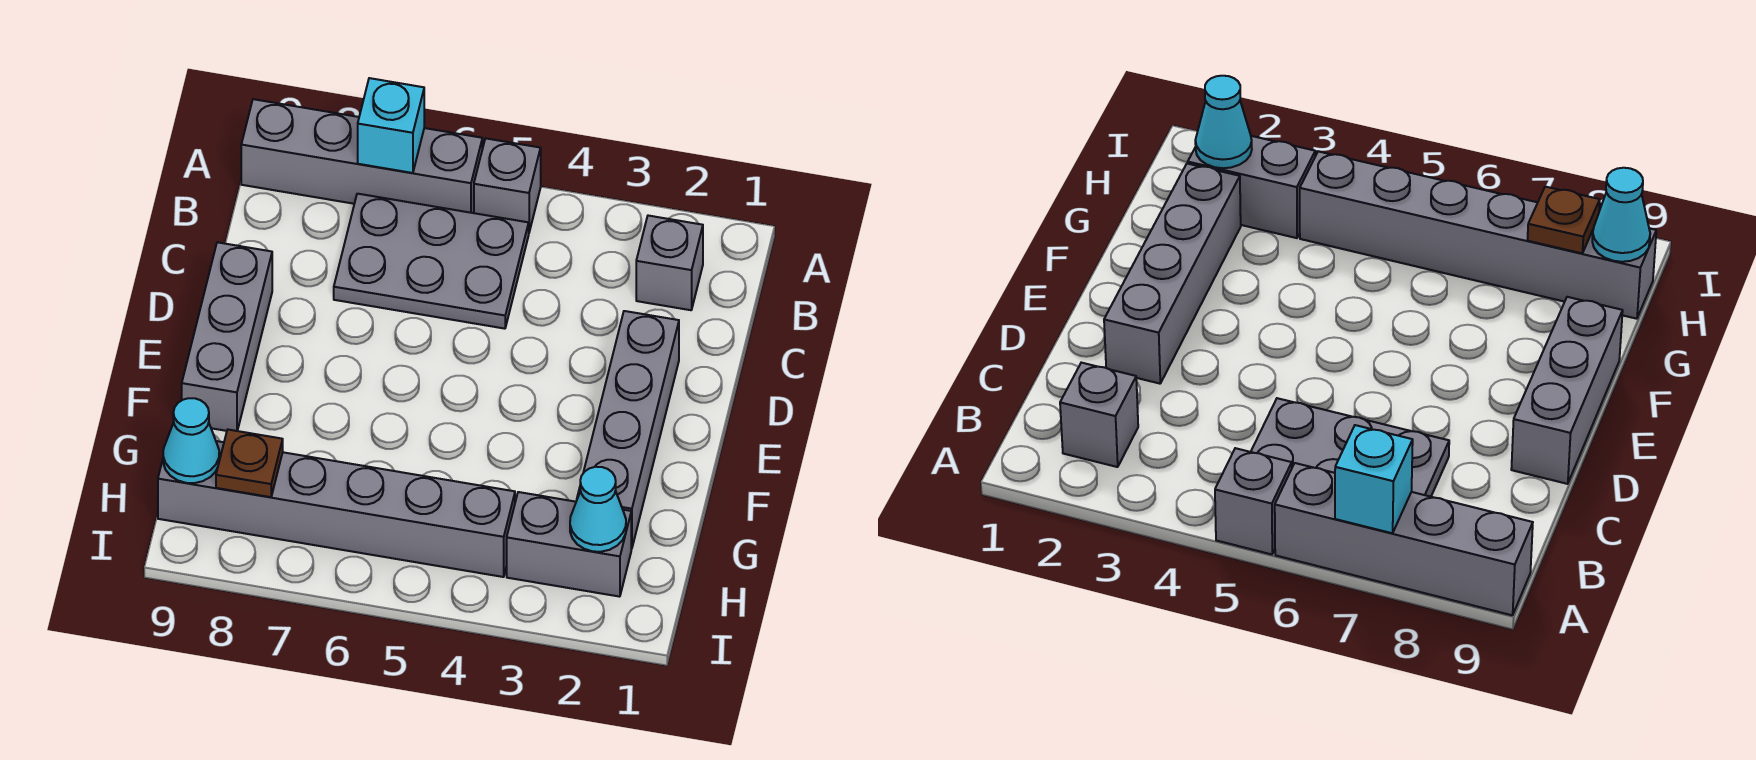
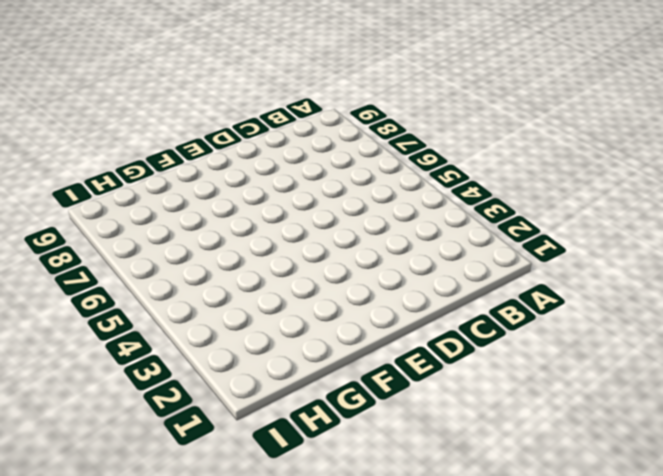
none -> grey 1x1 brick [474,138,541,232]
none -> grey 1x4 brick [241,99,482,213]
none -> grey 1x1 brick [636,216,703,310]

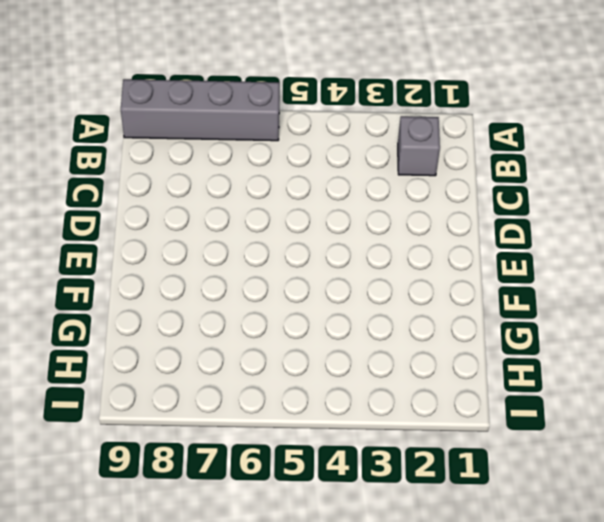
none -> grey 1x1 brick [474,138,541,232]
none -> grey 2x3 plate [334,194,529,329]
none -> grey 1x4 brick [577,311,679,549]

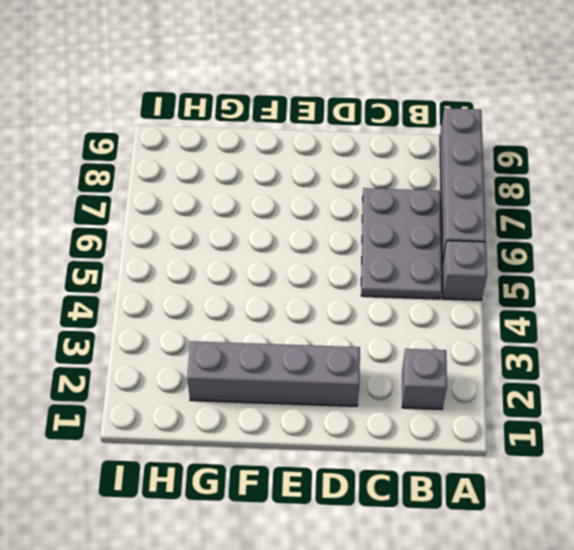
none -> grey 1x3 brick [182,242,272,431]
none -> grey 1x2 brick [507,492,631,597]
none -> grey 1x6 brick [158,441,515,577]

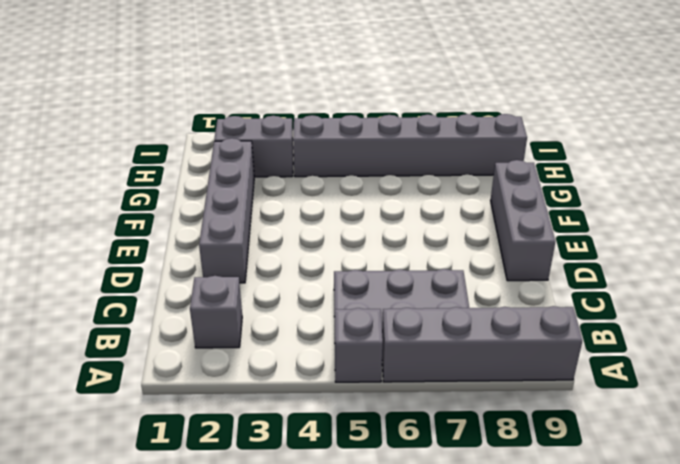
none -> cyan 1x1 brick [358,78,424,173]
none -> cyan 1x1 cone [570,467,626,552]
none -> brown 1x1 plate [216,430,283,497]

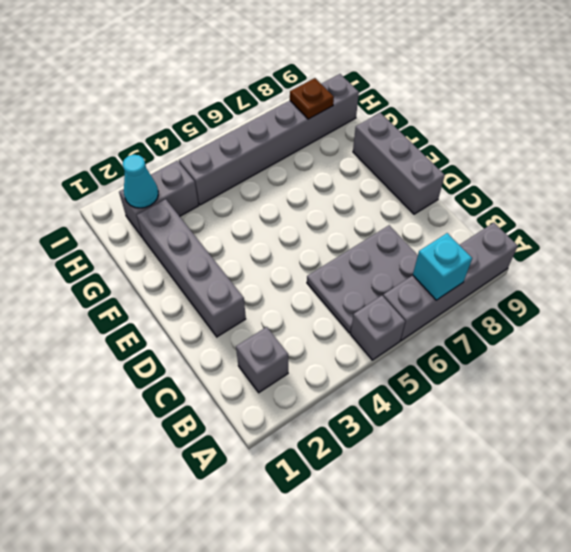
none -> cyan 1x1 cone [163,398,219,483]

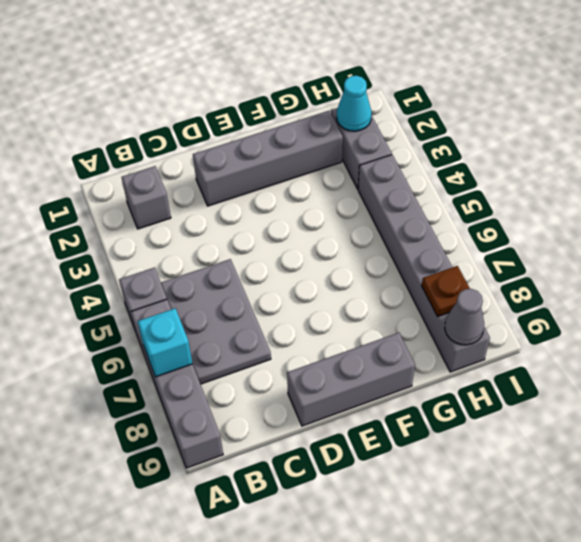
grey 1x1 cone [445,289,484,345] -> cyan 1x1 cone [163,398,219,483]

